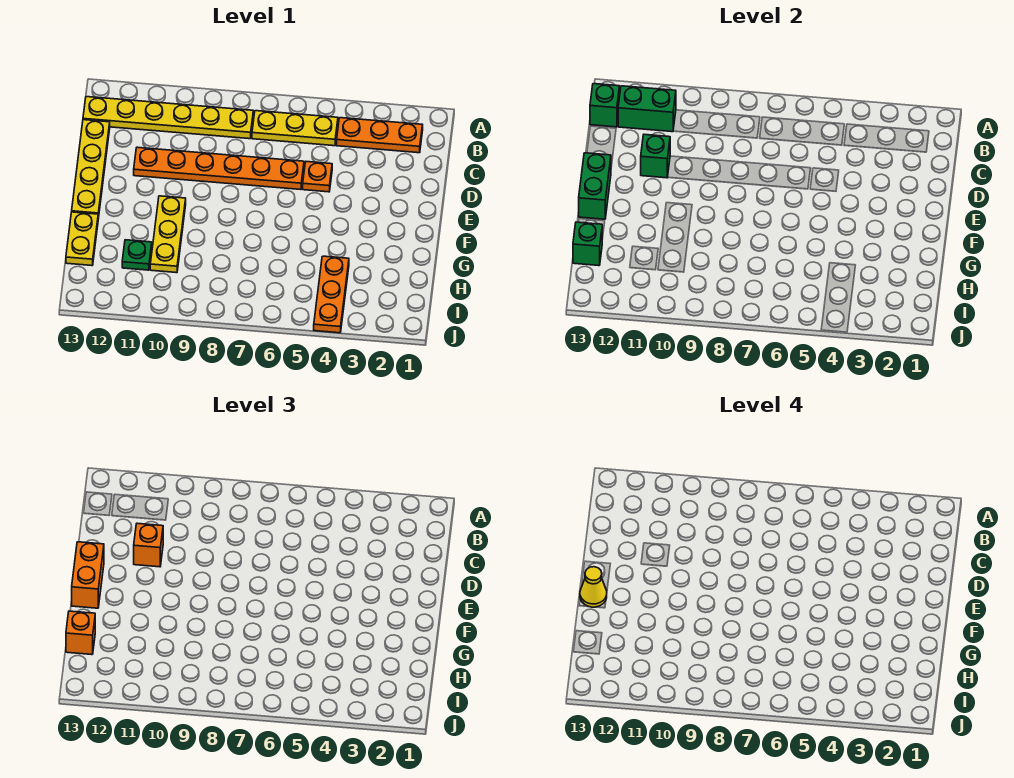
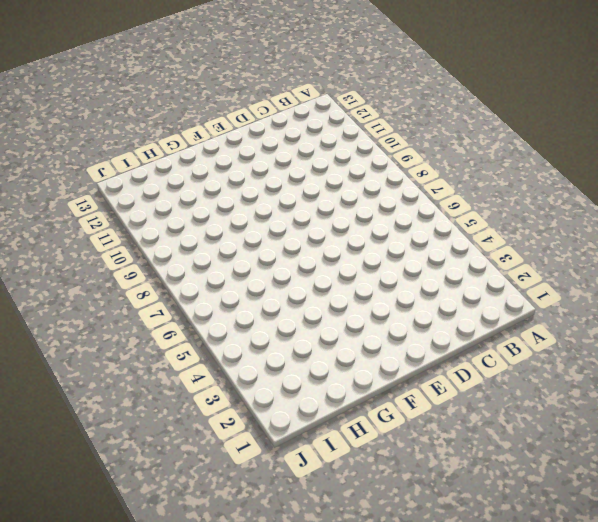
none -> orange 1x3 plate [337,118,423,153]
none -> yellow 1x3 plate [252,111,338,146]
none -> yellow 1x6 plate [83,97,253,139]

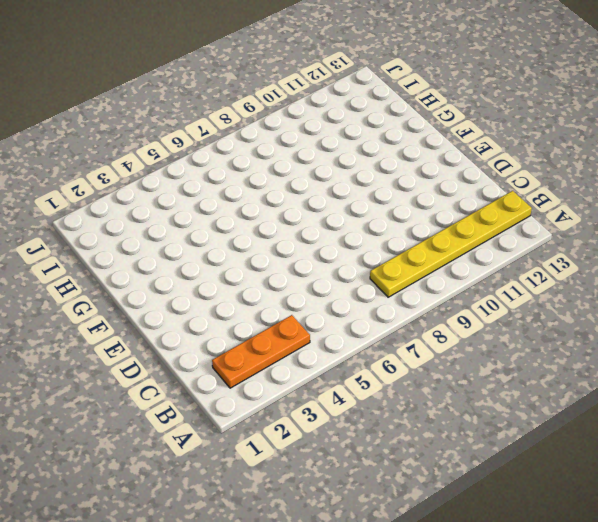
none -> yellow 1x3 plate [252,111,338,146]
none -> yellow 1x4 plate [72,120,110,219]
none -> orange 1x1 plate [303,162,332,192]

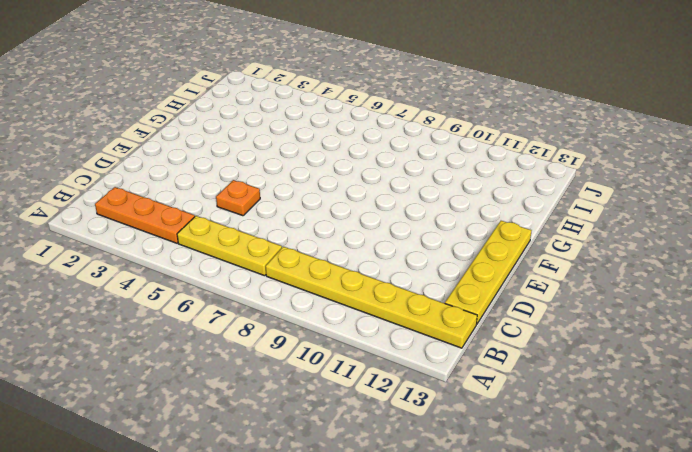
none -> orange 1x6 plate [134,147,304,190]
none -> yellow 1x3 plate [150,196,186,273]
none -> yellow 1x2 plate [66,212,98,266]

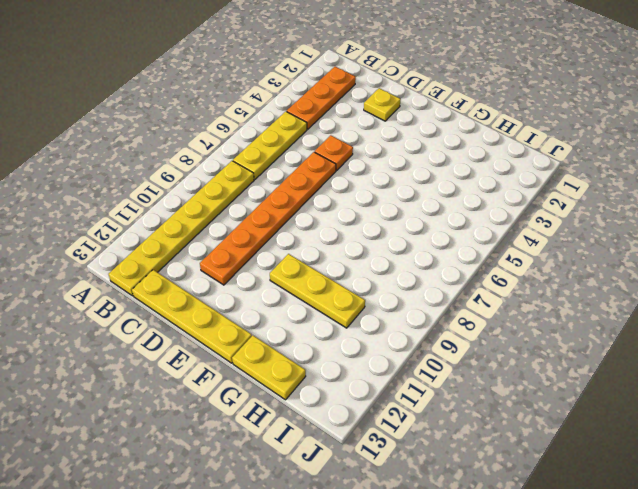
yellow 1x1 plate [364,88,401,121] -> none
none -> orange 1x3 plate [314,256,349,333]
none -> green 1x1 plate [122,240,152,270]
none -> green 1x2 brick [618,86,676,132]

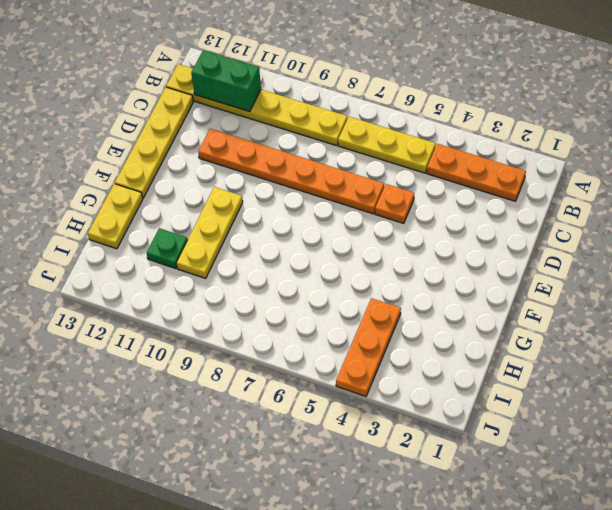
none -> green 1x1 brick [590,84,620,127]
none -> green 1x1 brick [641,134,670,178]
none -> green 1x2 brick [579,153,611,219]

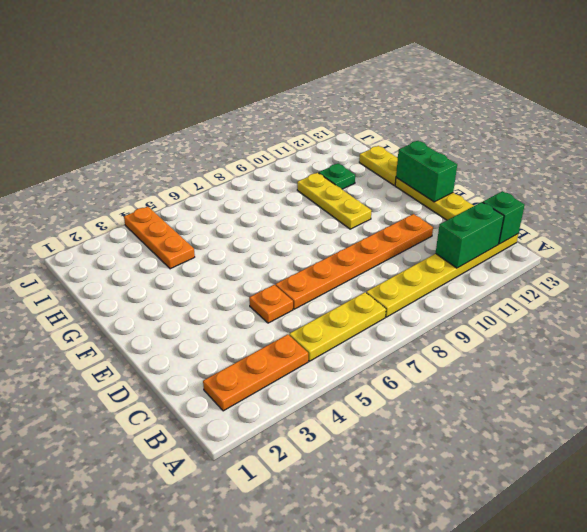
none -> green 1x1 brick [641,134,670,178]
none -> green 1x1 brick [573,222,602,266]
none -> orange 1x1 brick [134,523,163,567]

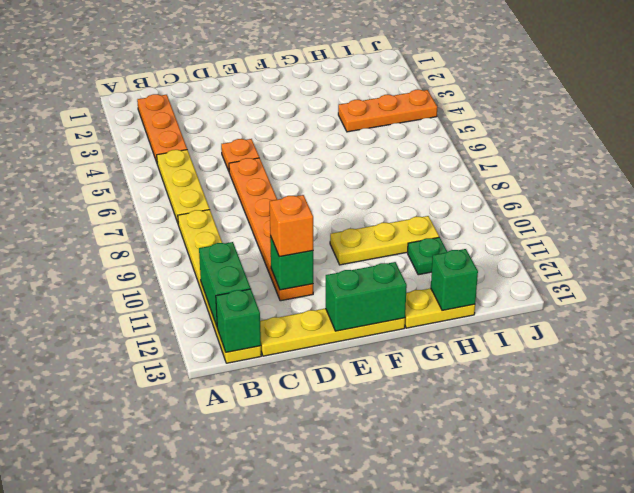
none -> orange 1x2 brick [72,542,104,608]
none -> orange 1x1 brick [66,611,95,655]
none -> yellow 1x1 cone [580,567,607,607]

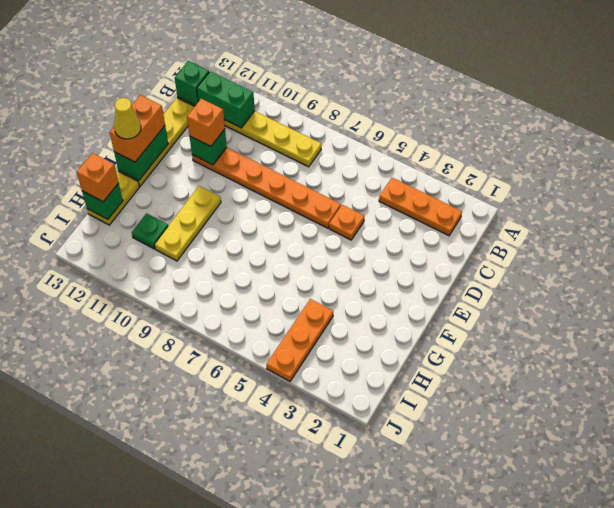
none -> yellow 1x3 plate [252,111,338,146]

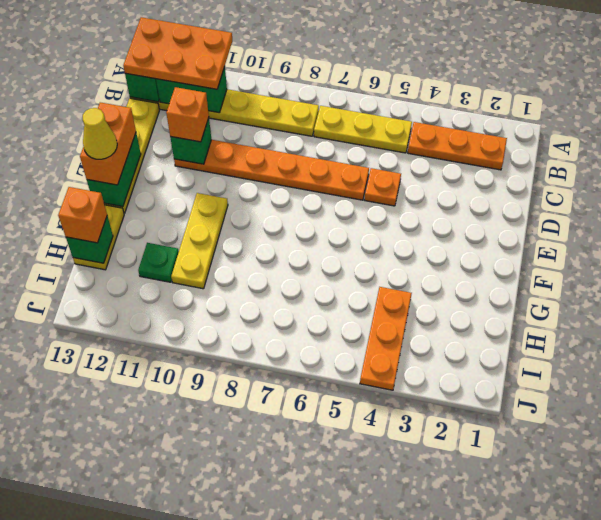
orange 2x3 plate [123,17,232,89] -> none

